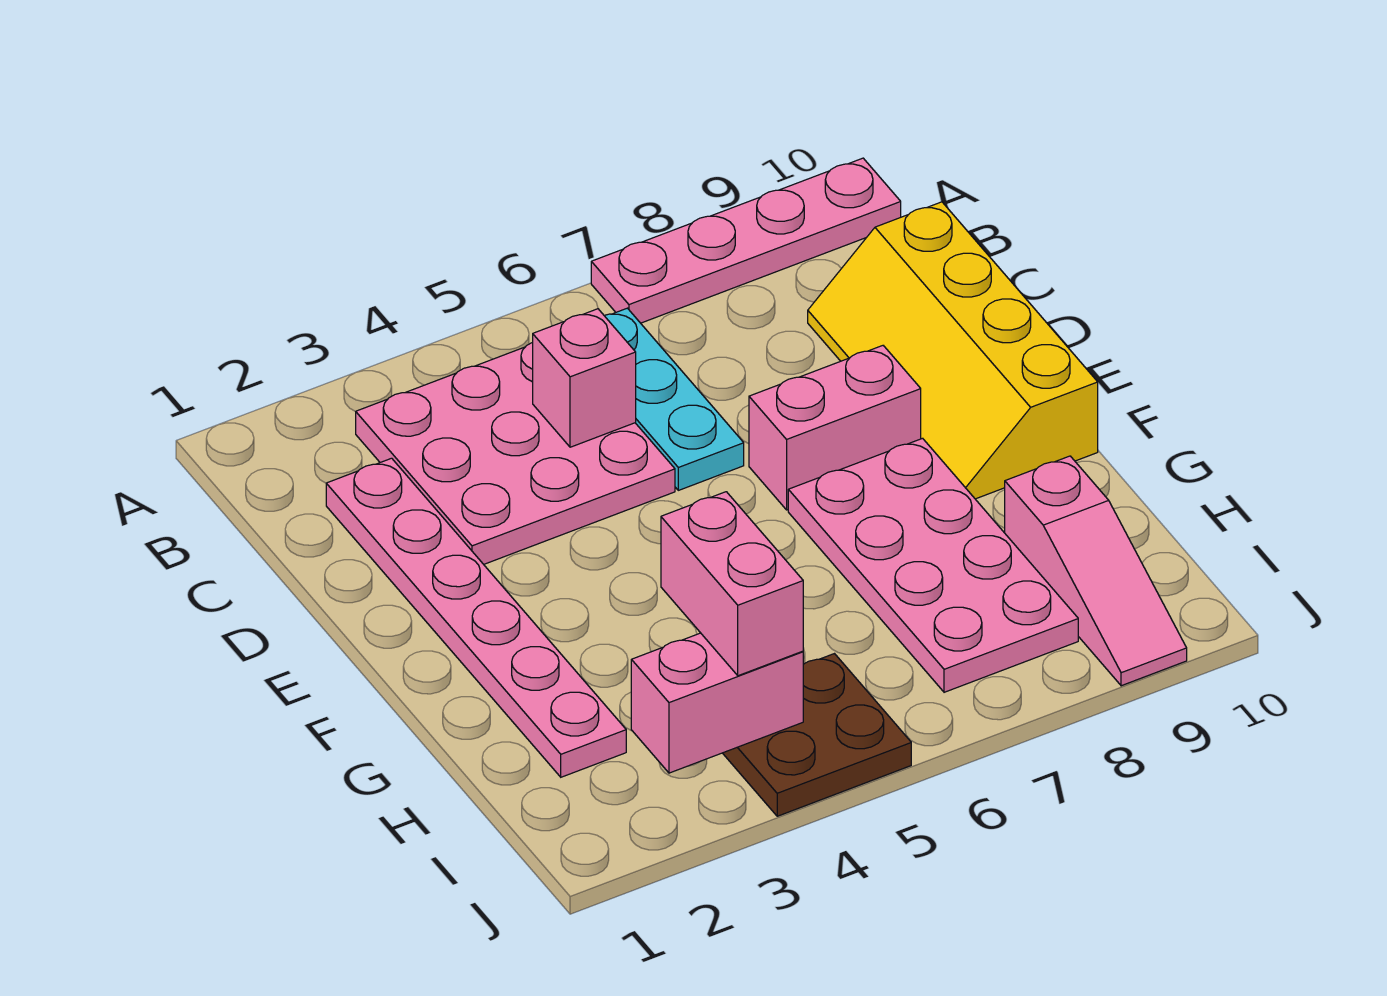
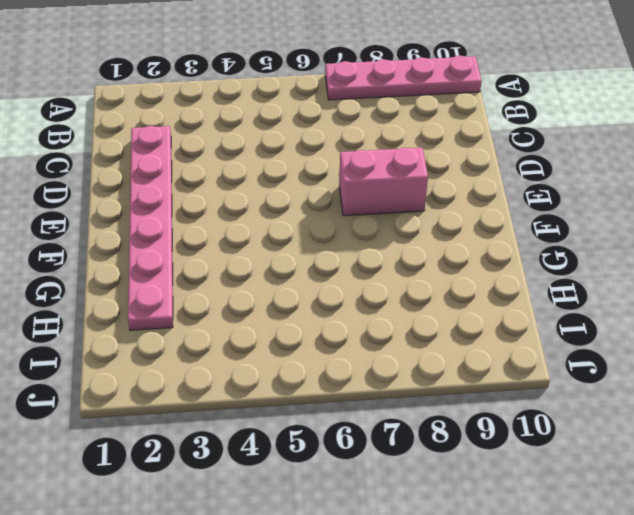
none -> pink 3x3 plate [356,342,675,564]
none -> cyan 1x3 plate [604,308,744,490]
none -> yellow 2x4 slope [808,202,1098,499]

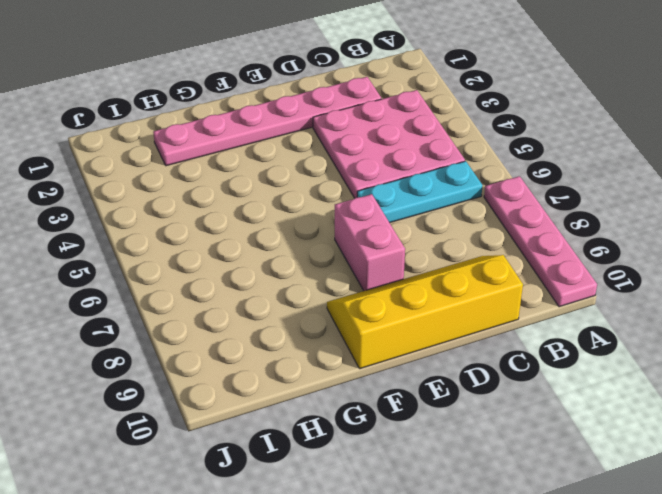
none -> pink 2x4 plate [788,438,1078,692]
none -> pink 1x3 slope [1005,456,1187,686]
none -> brown 2x2 plate [723,654,911,816]

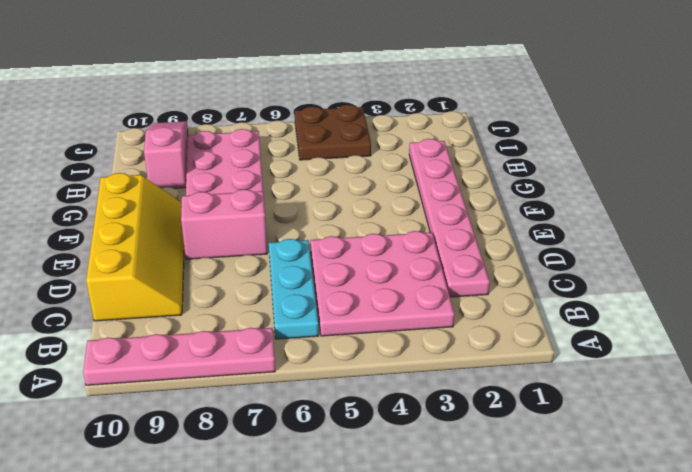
none -> pink 1x1 brick [533,309,636,447]
none -> pink 1x2 brick [631,633,803,773]
none -> pink 1x2 brick [661,492,803,676]

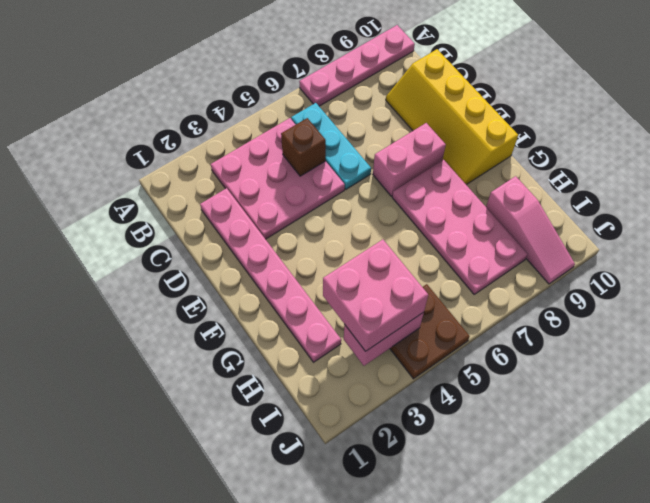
brown 1x1 brick [281,118,326,176] -> pink 1x1 brick [533,309,636,447]
pink 2x2 brick [323,240,428,351] -> pink 1x2 brick [661,492,803,676]

